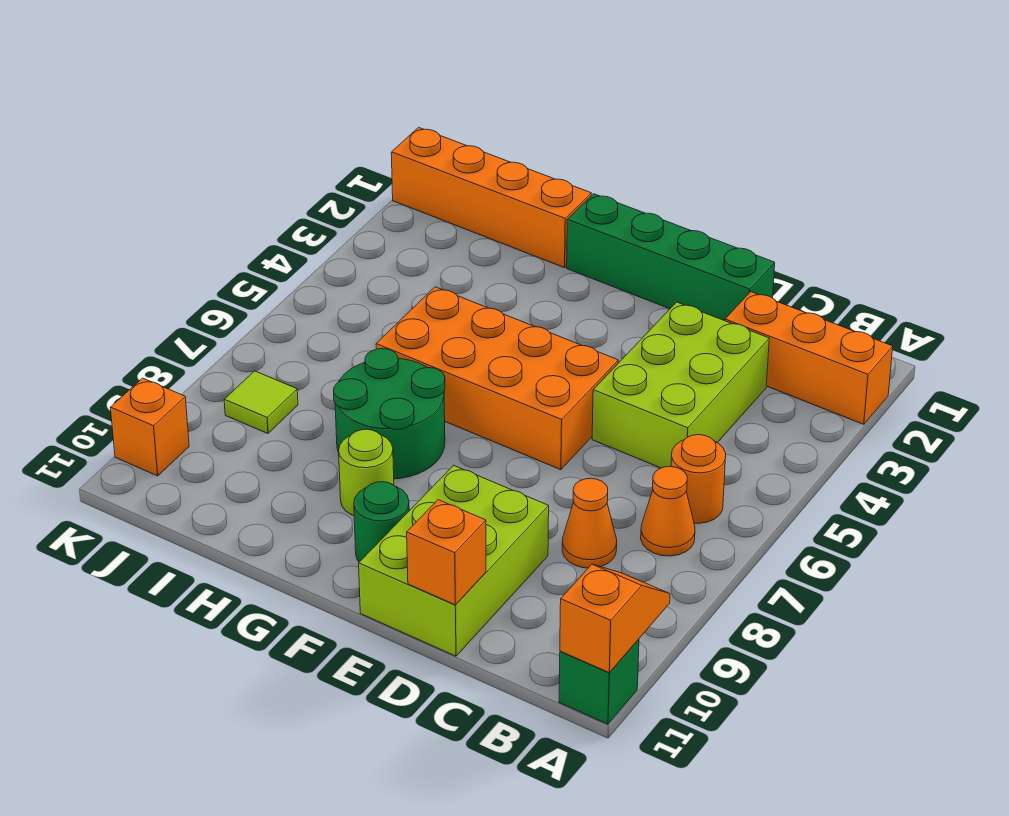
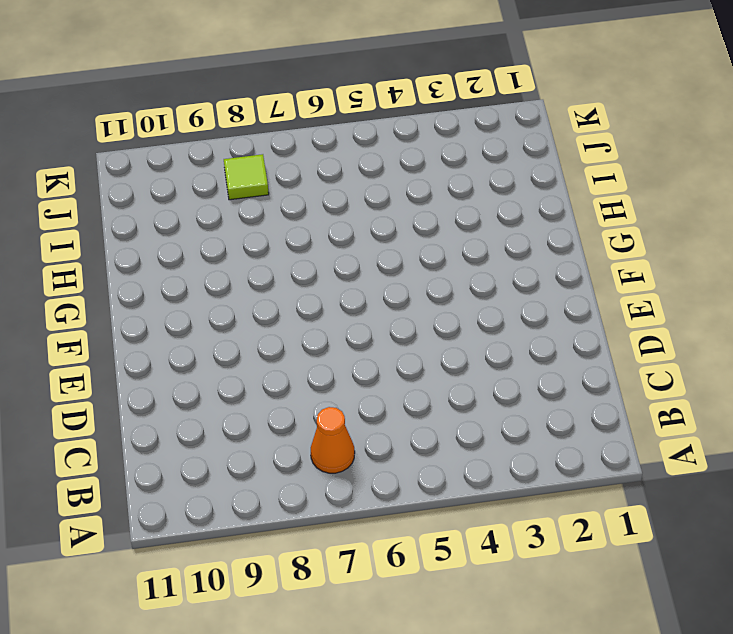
none -> orange 1x3 brick [725,292,893,424]
none -> green 1x1 brick [559,639,639,724]
none -> orange 1x1 round brick [671,435,726,523]

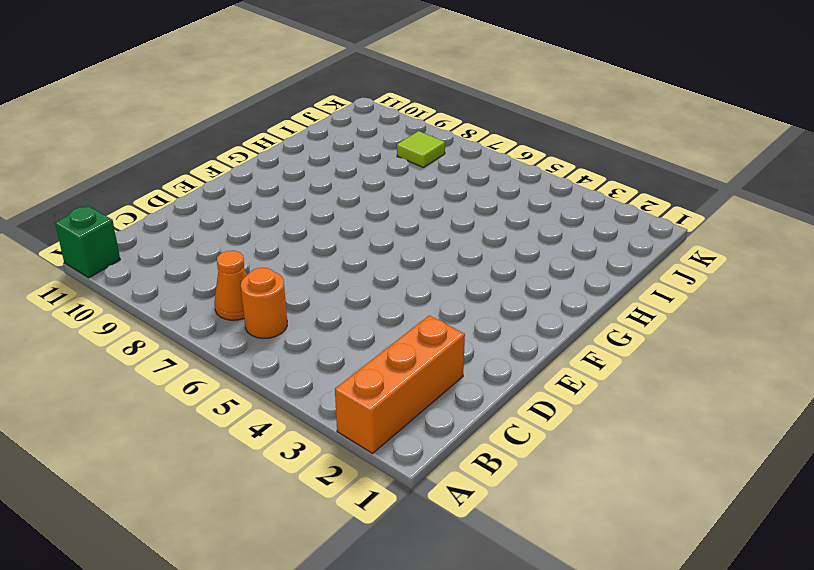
none -> lime 2x3 brick [592,302,769,468]
none -> orange 1x1 cone [562,478,617,568]
none -> green 1x4 brick [567,194,775,321]

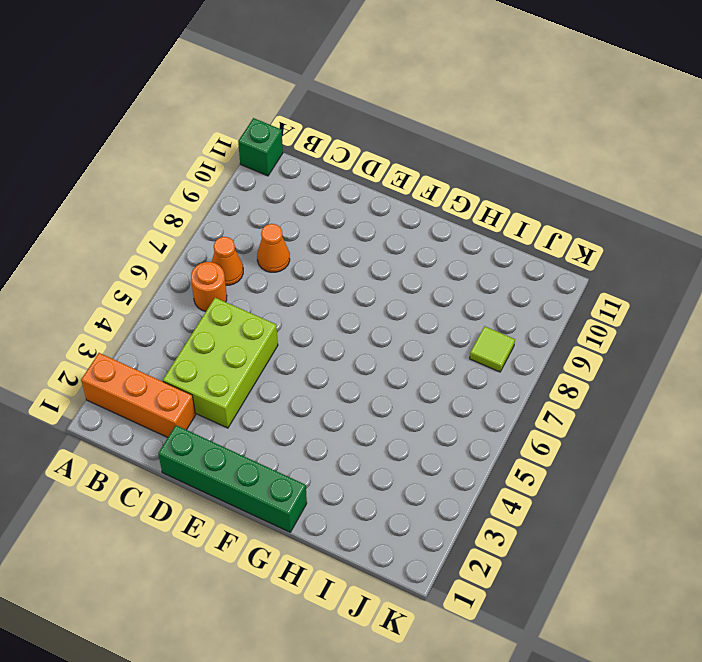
none -> lime 2x3 brick [359,465,549,656]
none -> orange 2x4 brick [376,287,618,470]
none -> green 1x1 round brick [354,482,409,562]

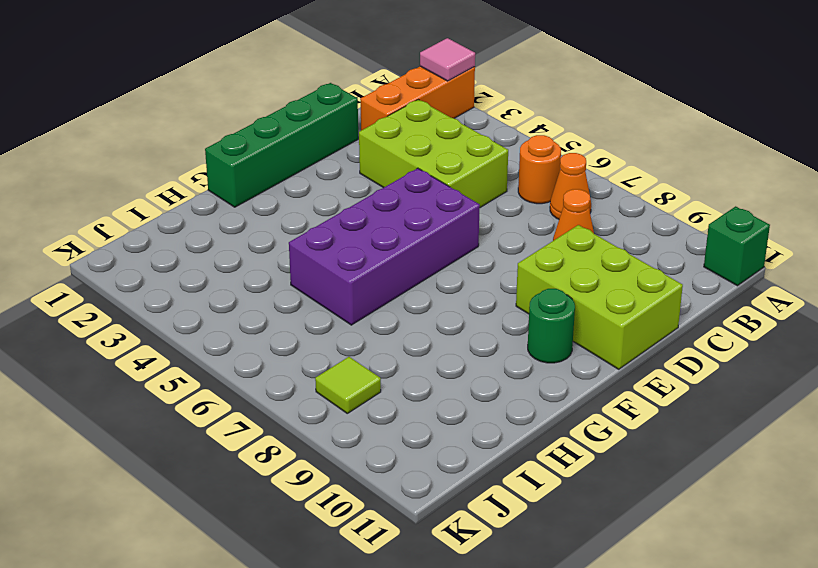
pink 1x1 tile [420,38,475,81] -> none
purple 2x4 brick [289,168,480,325] -> orange 2x4 brick [376,287,618,470]
none -> green 2x2 round brick [334,349,445,479]
none -> lime 1x1 round brick [339,429,394,516]
none -> orange 1x4 brick [391,127,591,268]

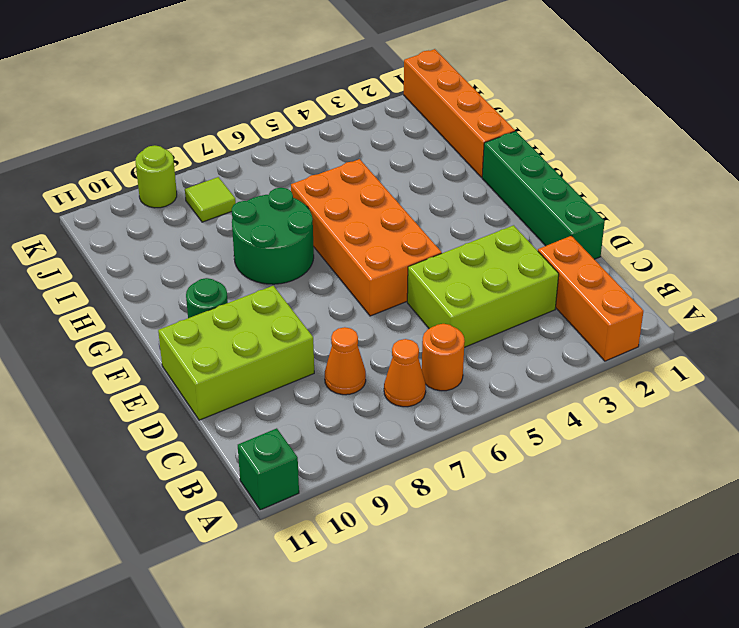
lime 1x1 round brick [136,145,177,208] -> lime 1x1 round brick moved to [339,429,394,516]
none -> orange 1x1 brick [110,378,189,476]
none -> orange 1x2 slope [560,564,670,673]
none -> orange 1x1 brick [407,500,486,605]

